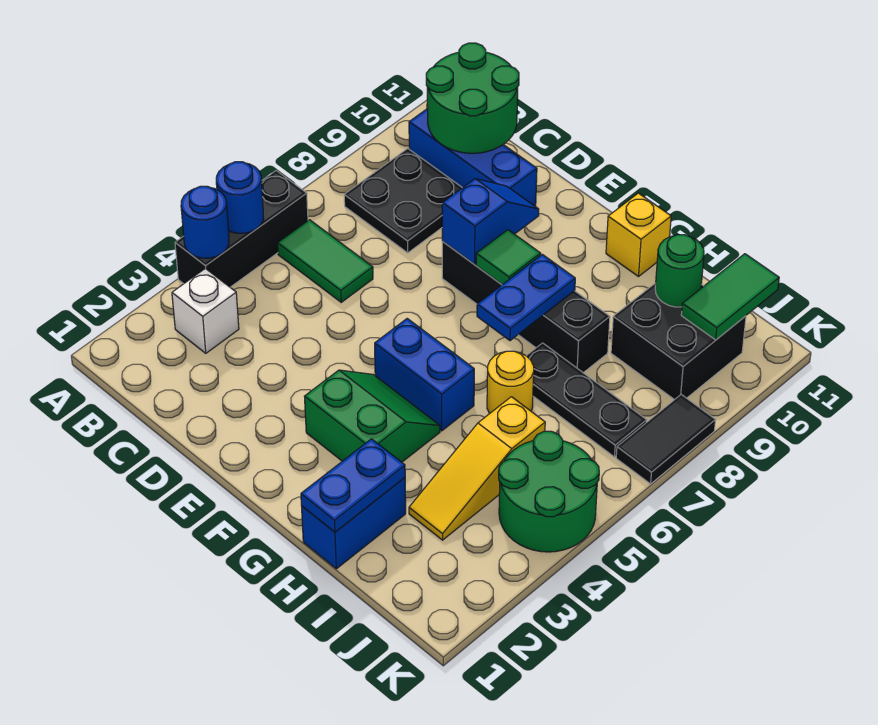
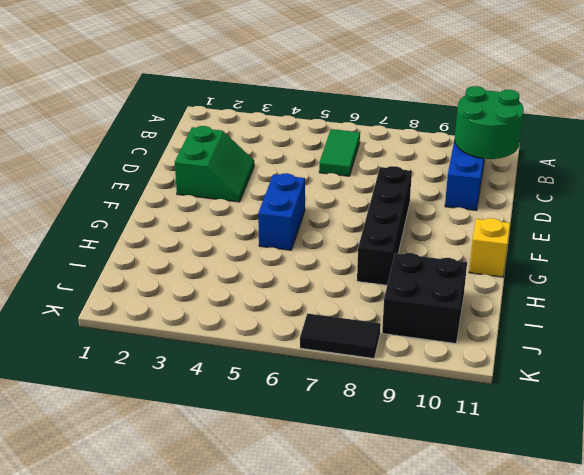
green 2x2 slope [175,126,254,202] -> green 2x2 slope moved to [304,370,440,462]
none -> black 1x3 brick [175,171,308,287]
none -> white 1x1 brick [172,268,239,353]
none -> black 2x2 plate [344,149,462,253]

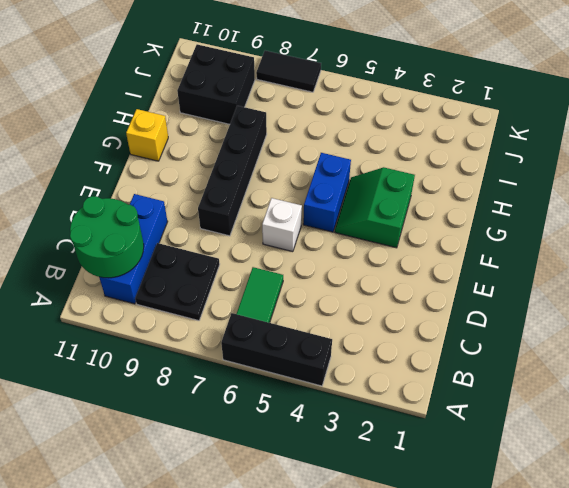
white 1x1 brick [262,198,302,252] -> white 1x1 brick moved to [172,268,239,353]
none -> blue 1x2 brick [302,478,406,569]
none -> yellow 1x1 round brick [487,351,534,414]
none -> black 1x3 plate [526,343,647,457]

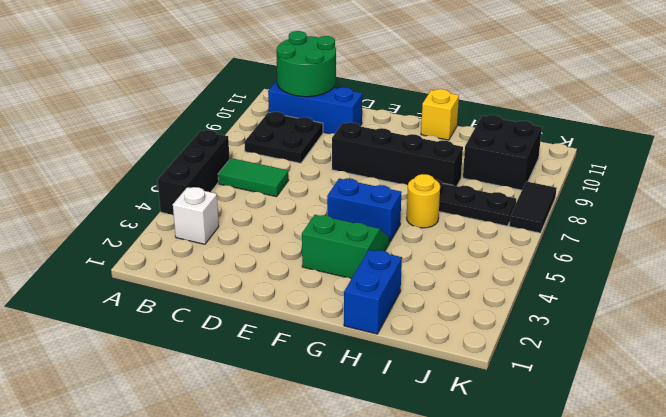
none -> yellow 1x3 slope [409,397,545,540]
none -> green 2x2 round brick [499,431,599,552]
none -> blue 1x1 round brick [181,186,229,258]

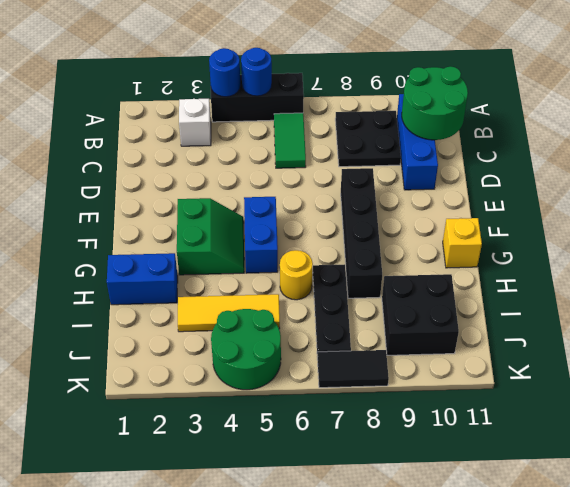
yellow 1x3 tile [178,294,280,332] -> yellow 1x3 slope [409,397,545,540]
none -> blue 1x2 slope [442,179,539,264]
none -> green 1x1 tile [476,230,541,285]
none -> blue 1x2 plate [477,254,575,341]

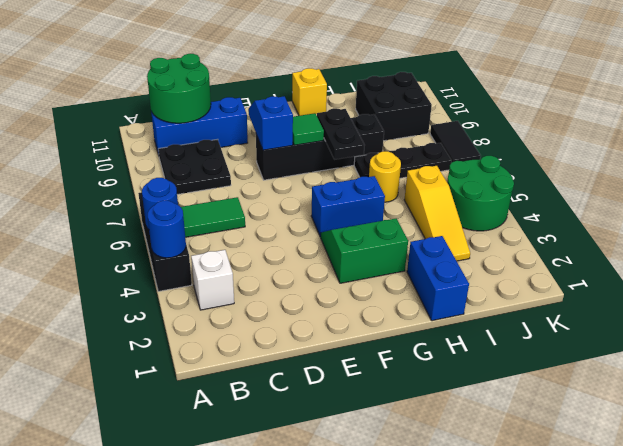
black 1x2 plate [317,108,365,160] -> blue 1x2 plate [477,254,575,341]
none -> blue 1x2 plate [301,439,405,532]
none -> green 1x1 round brick [655,235,704,307]
none -> green 1x2 tile [681,254,779,340]

